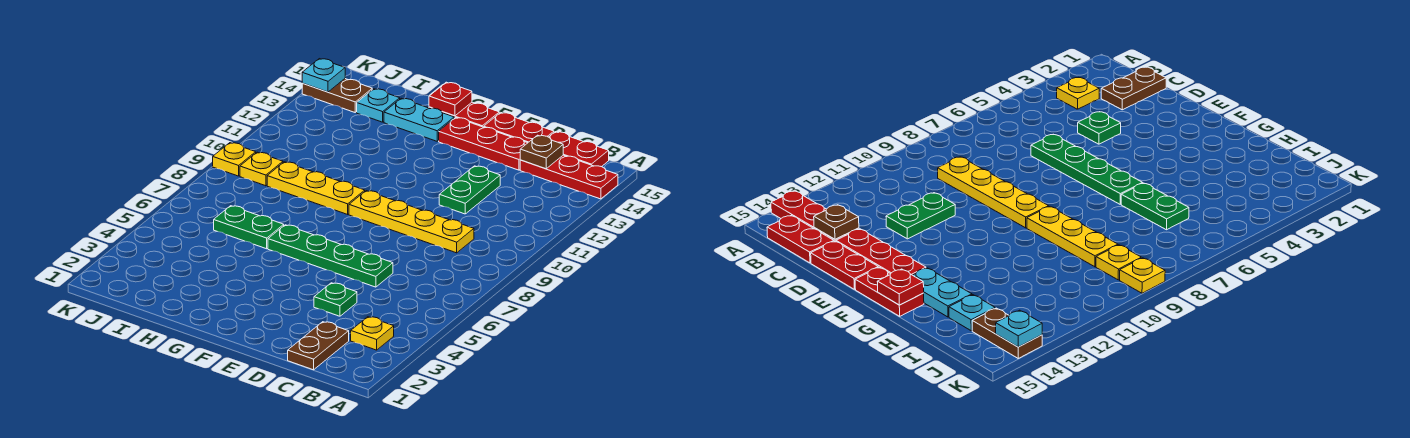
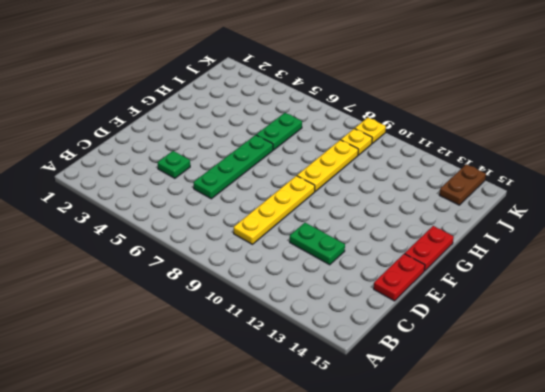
none -> red 1x3 plate [520,155,618,199]
none -> yellow 1x1 plate [351,317,394,350]
none -> red 1x2 plate [549,132,609,167]

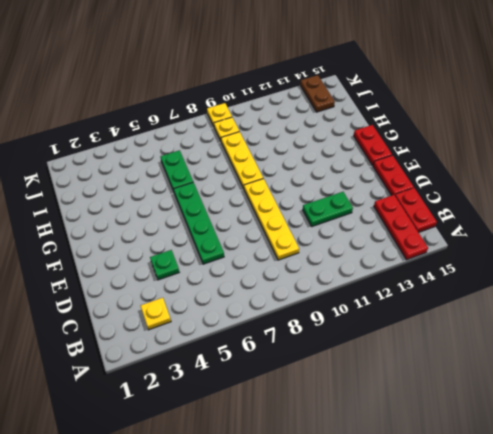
none -> brown 1x2 plate [288,322,349,370]
none -> red 1x3 plate [439,118,527,170]
none -> cyan 1x2 plate [384,98,454,141]

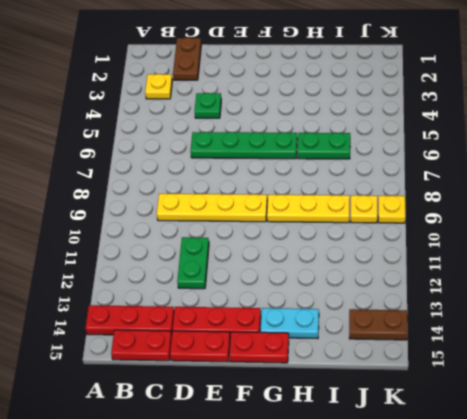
none -> cyan 1x1 plate [357,89,400,122]
none -> brown 1x1 plate [520,135,563,169]
none -> red 1x1 plate [429,82,472,116]

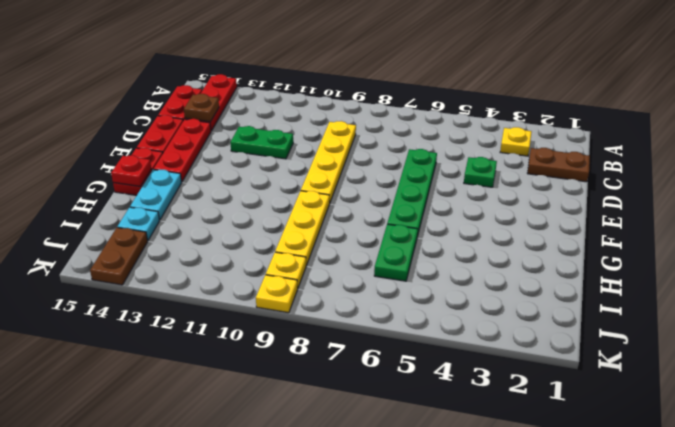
none -> cyan 1x1 plate [302,59,345,92]

